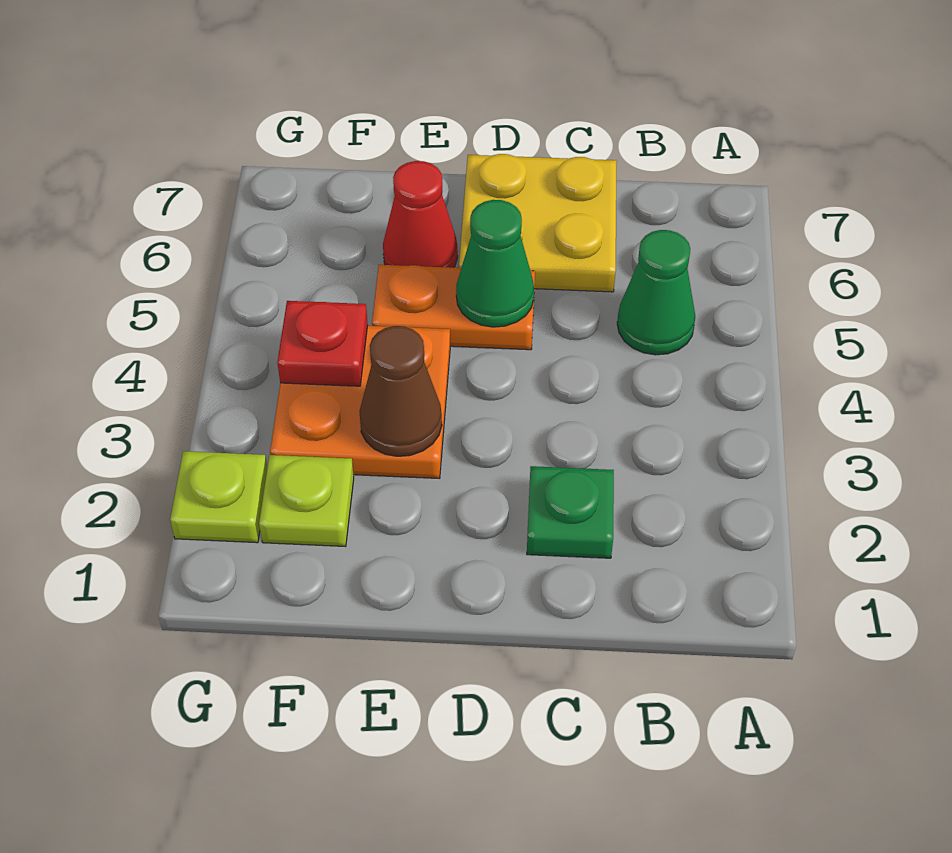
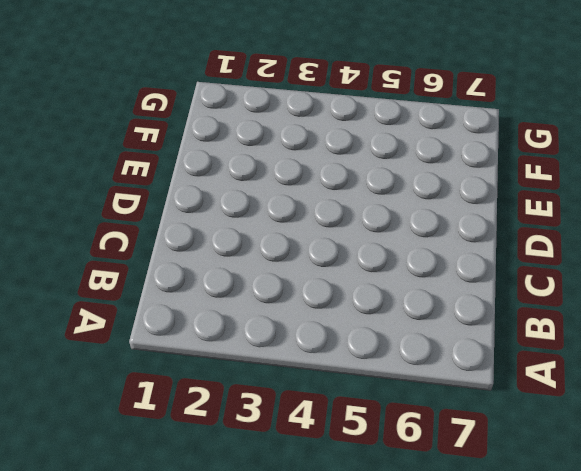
none -> green 1x1 cone [617,230,695,355]
none -> green 1x1 plate [527,466,614,558]

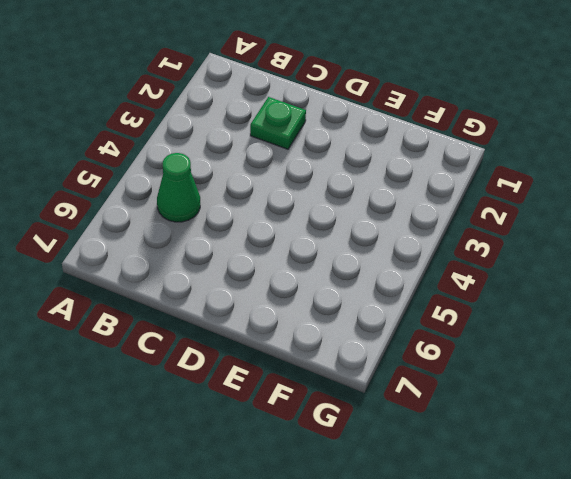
none -> yellow 2x2 plate [459,154,617,292]
none -> orange 1x2 plate [372,265,535,350]

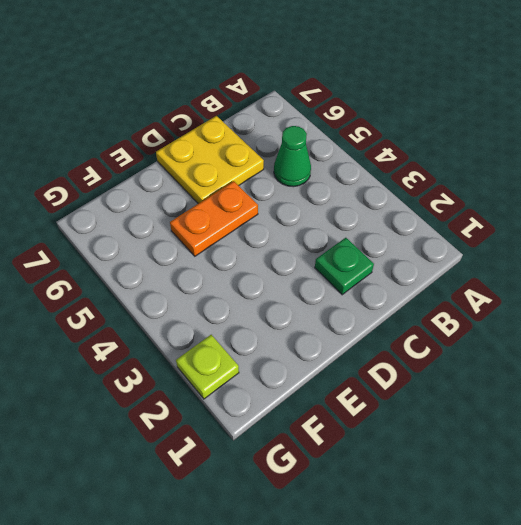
none -> orange 2x2 plate [270,326,450,479]
none -> red 1x1 cone [383,161,458,268]

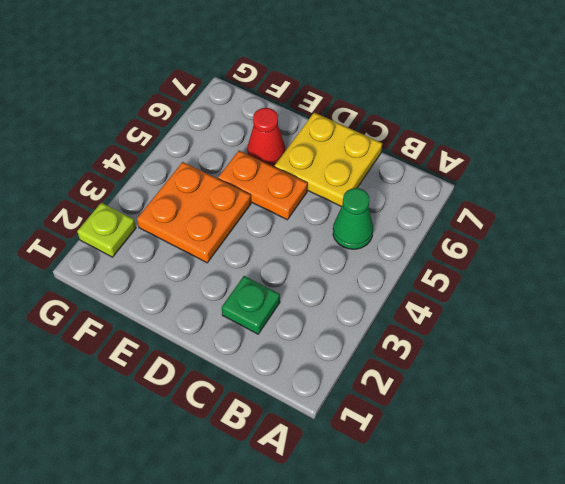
none -> lime 1x1 plate [259,455,354,547]
none -> green 1x1 cone [456,200,534,327]

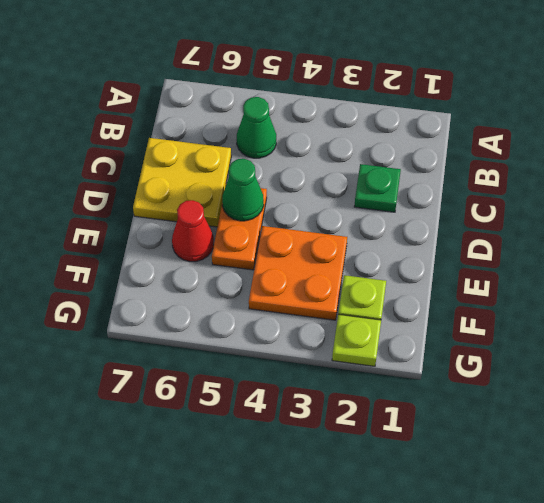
none -> brown 1x1 cone [359,326,442,456]
none -> red 1x1 plate [277,301,368,386]

